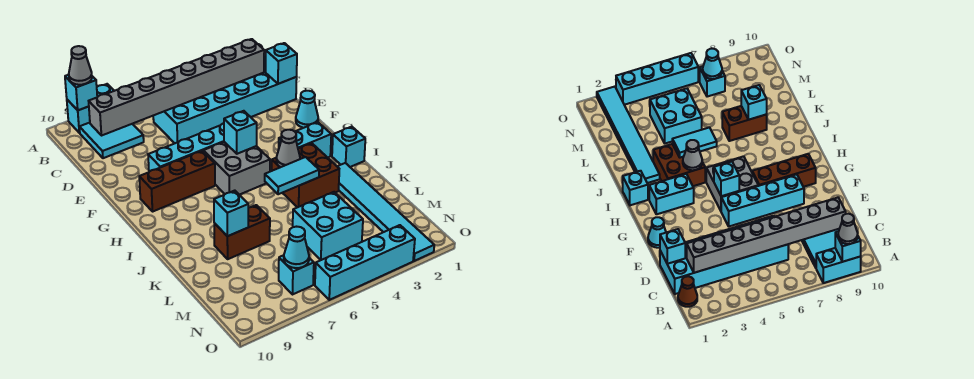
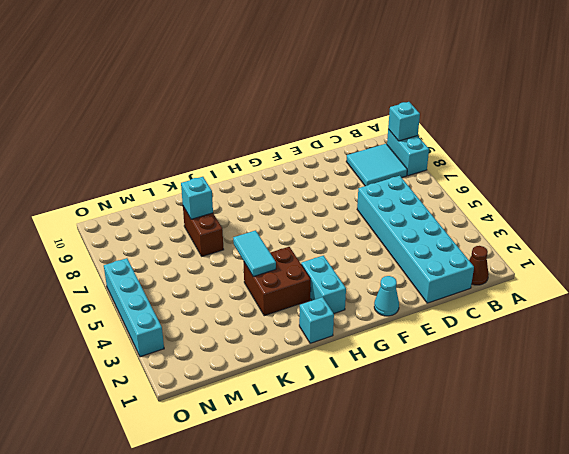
none -> cyan 1x4 brick [148,123,224,172]
none -> grey 2x2 brick [203,142,270,195]
none -> brown 1x3 brick [139,151,215,212]

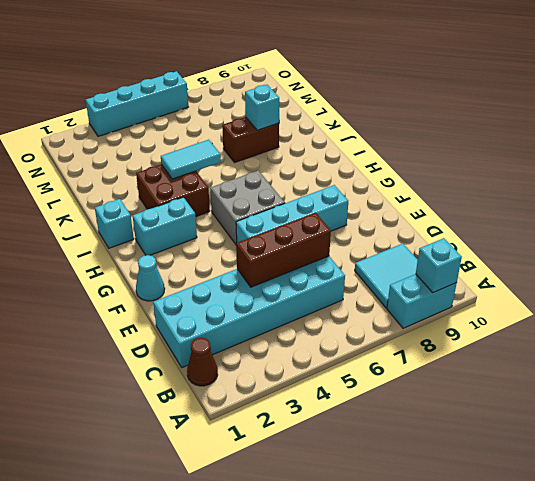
brown 1x3 brick [236,213,331,287] -> brown 1x3 brick moved to [139,151,215,212]
none -> cyan 1x6 tile [337,163,434,261]
none -> cyan 2x2 brick [293,192,363,260]
none -> cyan 1x1 brick [279,255,314,295]

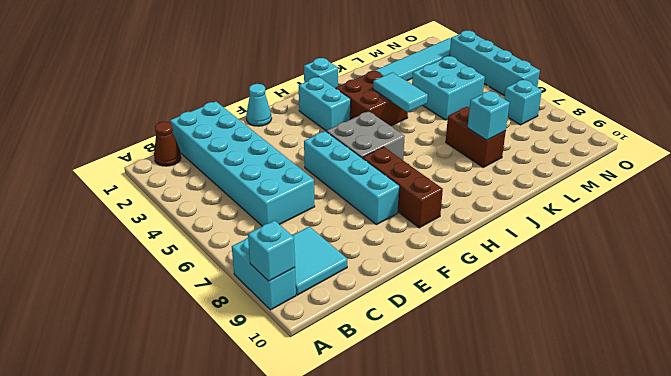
none -> grey 1x8 brick [89,39,264,136]
none -> cyan 1x1 brick [266,43,297,84]
none -> cyan 1x1 brick [224,111,257,154]

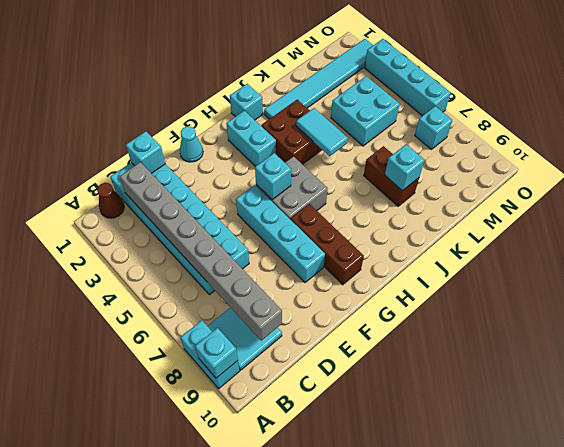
none -> grey 1x1 cone [276,130,300,167]
none -> cyan 1x1 cone [284,227,309,268]
none -> grey 1x1 cone [69,46,92,85]

